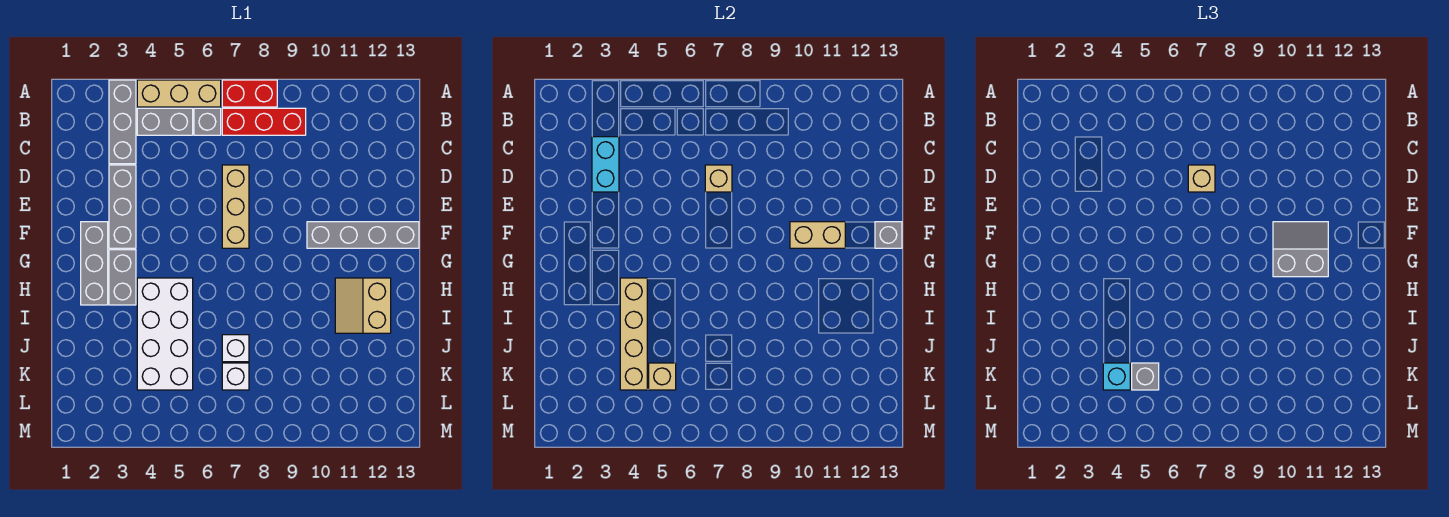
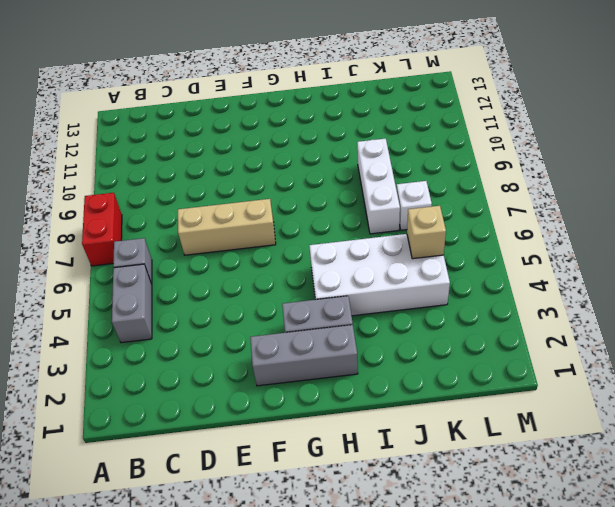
white 1x3 brick [357,138,400,234] -> white 1x1 brick [222,335,249,362]
none -> grey 1x3 brick [109,80,136,164]
none -> tan 1x3 brick [137,80,221,107]
none -> red 1x3 brick [222,108,306,135]

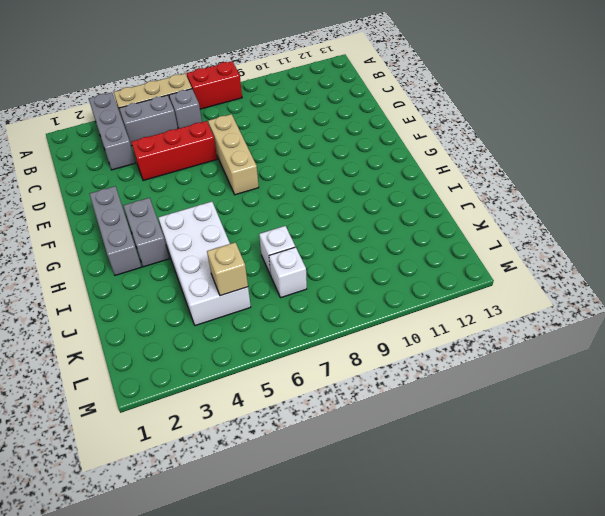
red 1x3 brick [131,121,217,181] -> red 1x3 brick moved to [222,108,306,135]
none -> grey 1x3 brick [109,165,136,248]
none -> grey 1x4 brick [307,222,419,248]
none -> tan 2x2 slope [335,278,391,333]

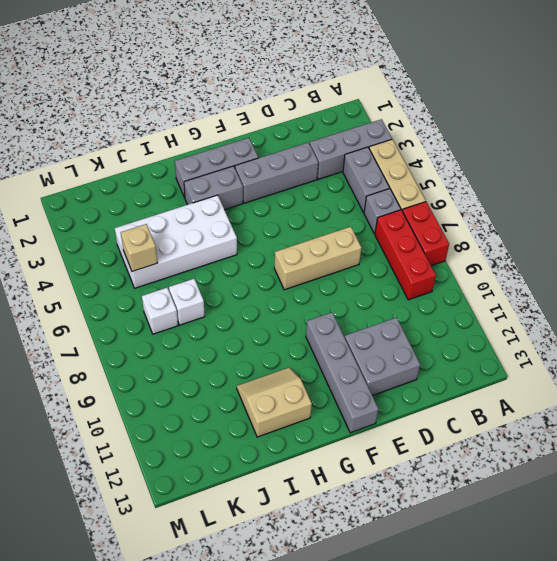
grey 2x2 brick [345,318,420,396] -> none
none -> cyan 1x2 brick [592,137,619,192]
none -> tan 1x1 brick [705,165,732,192]
none -> tan 1x2 brick [790,222,845,248]

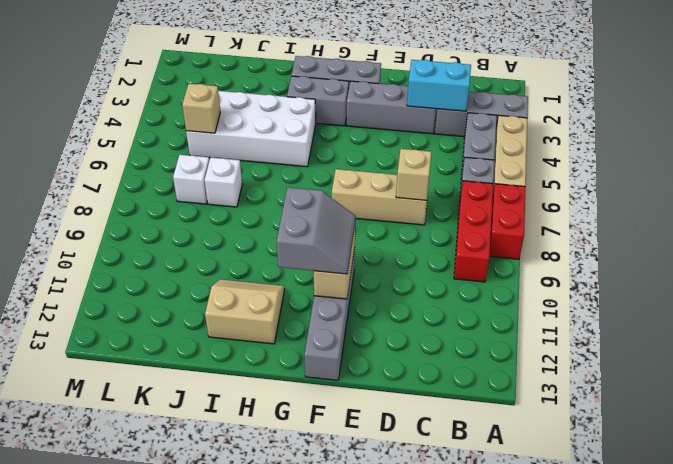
none -> grey 1x1 brick [875,222,902,248]
none -> tan 1x4 brick [620,278,647,390]
none -> tan 1x1 brick [1188,165,1215,192]

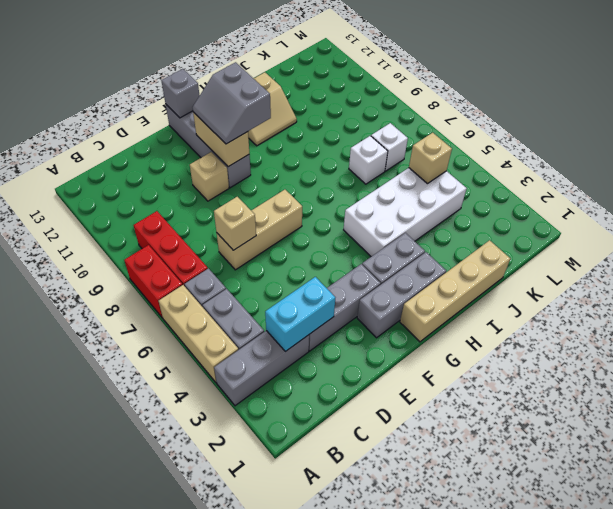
tan 1x1 brick [190,152,229,201] -> tan 1x1 brick moved to [1188,165,1215,192]
tan 1x4 brick [400,240,510,342] -> tan 1x4 brick moved to [620,278,647,390]
none -> cyan 1x1 brick [1103,363,1130,390]
none -> grey 1x1 brick [1132,363,1159,390]

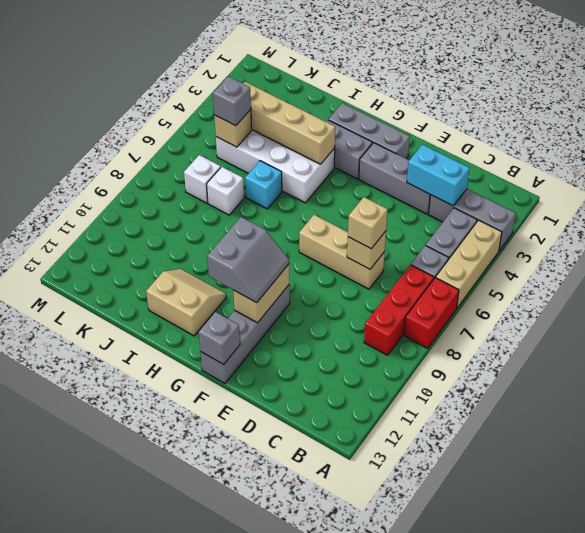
cyan 1x1 brick [245,161,282,209] -> cyan 1x1 brick moved to [1103,363,1130,390]

